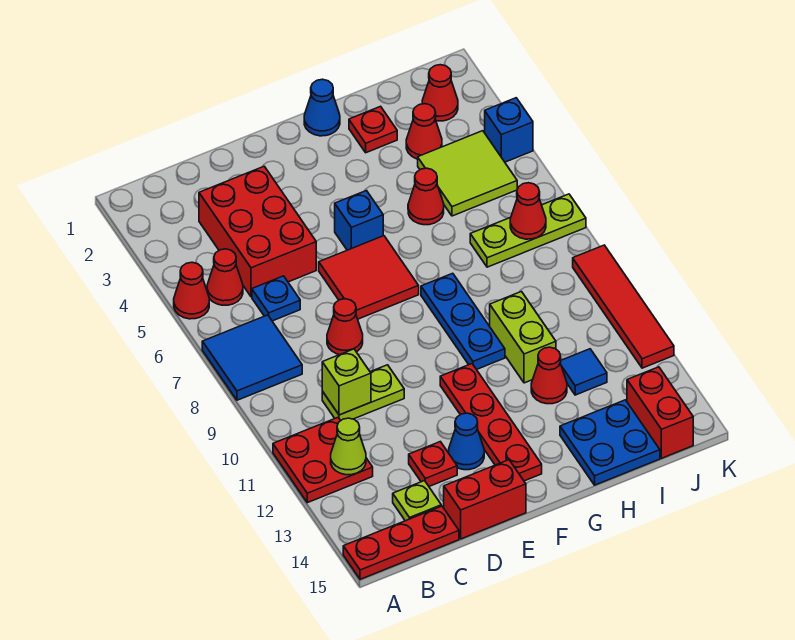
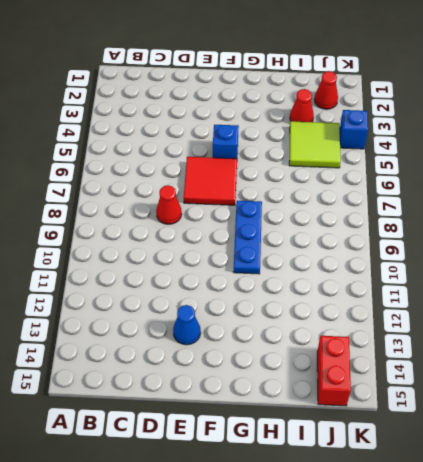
none -> red 1x1 cone [174,262,209,319]
none -> blue 2x2 tile [202,315,302,400]
none -> red 2x2 plate [273,418,373,503]
none -> red 1x3 plate [343,506,459,579]

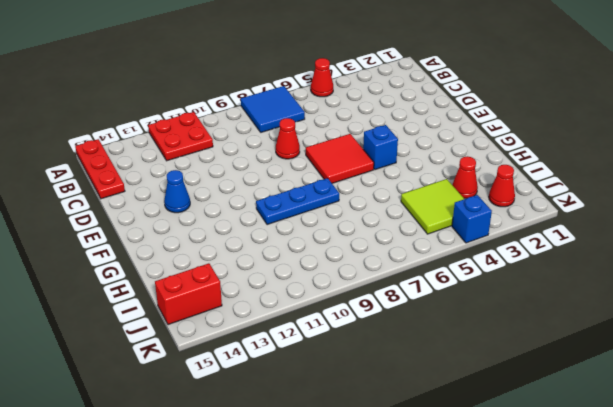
none -> red 1x1 cone [207,249,243,305]
none -> red 2x3 brick [199,166,316,297]
none -> blue 1x1 plate [252,276,300,321]
none -> lime 1x2 plate [322,365,404,420]

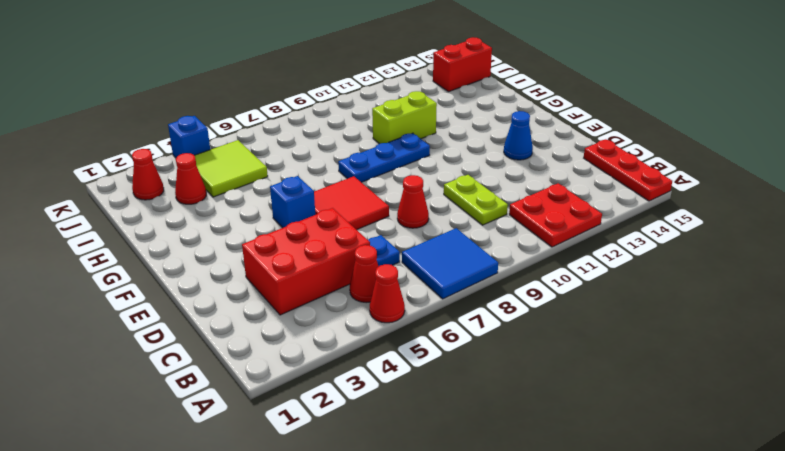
none -> lime 1x1 plate [393,481,441,521]
none -> red 1x1 plate [409,442,457,486]
none -> red 1x2 brick [444,460,526,539]
none -> red 1x4 plate [440,364,542,481]

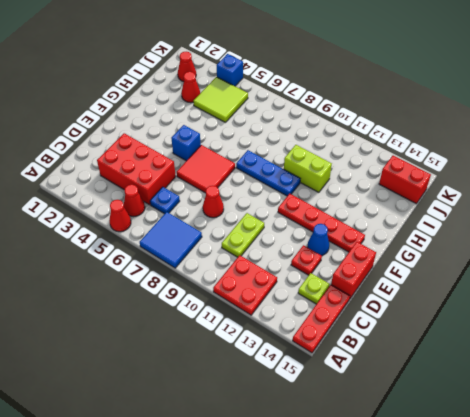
none -> blue 1x1 cone [304,79,340,136]
none -> red 1x1 plate [349,106,397,153]
none -> red 1x1 cone [408,168,444,225]
none -> red 1x1 cone [531,347,567,404]

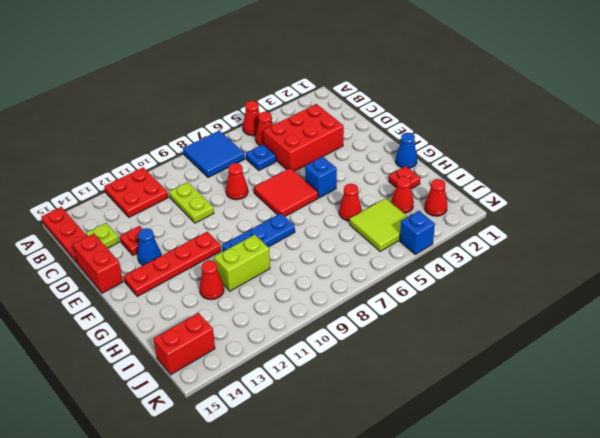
none -> blue 2x2 plate [560,400,660,485]
none -> lime 1x3 plate [470,194,586,267]
none -> blue 1x1 tile [560,349,607,395]
none -> red 1x4 tile [573,245,674,368]

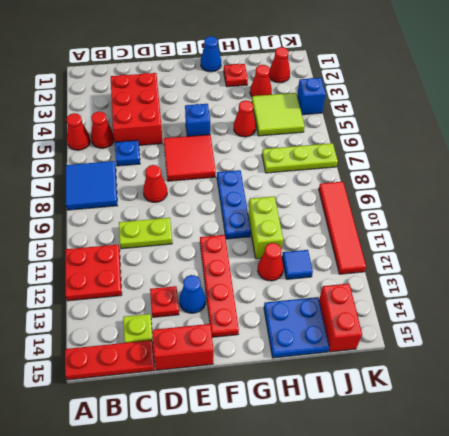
none -> lime 1x1 cone [331,418,366,475]
none -> lime 1x1 brick [322,349,371,415]
none -> red 1x1 cone [510,183,546,239]

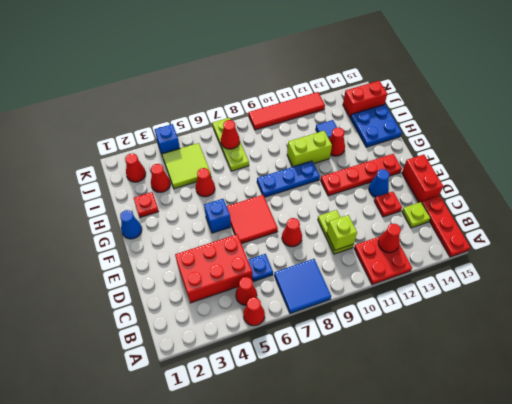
red 1x1 cone [378,224,401,253] -> lime 1x1 cone [331,418,366,475]

